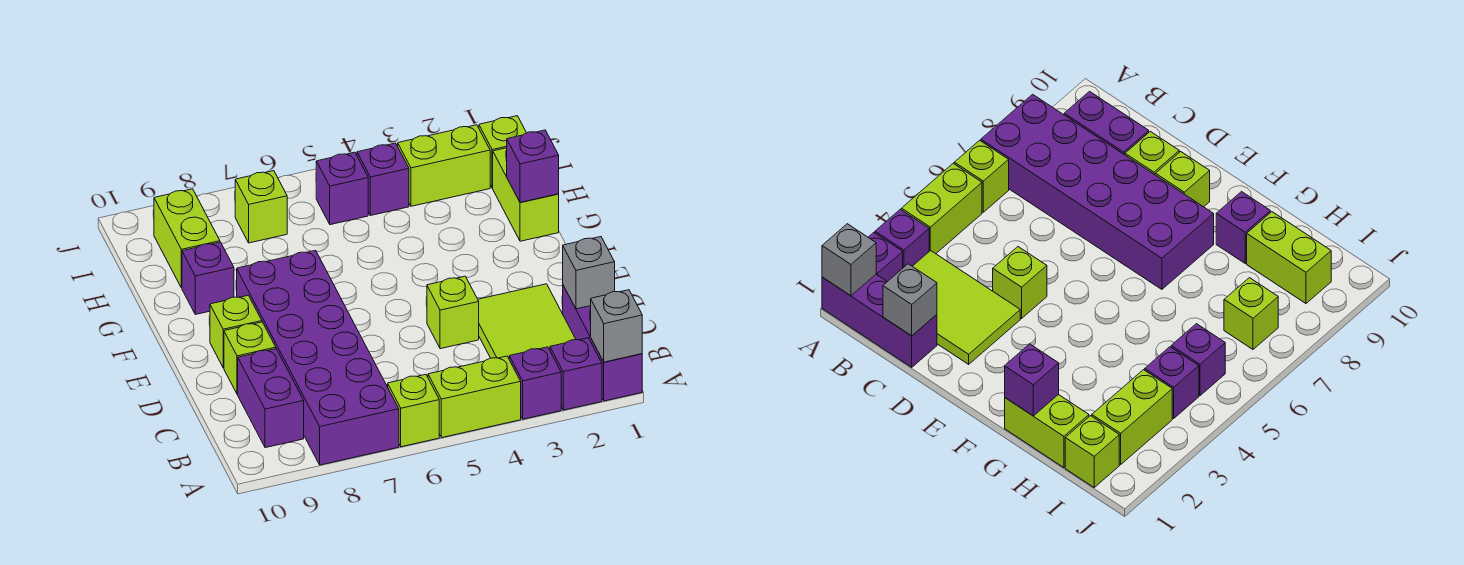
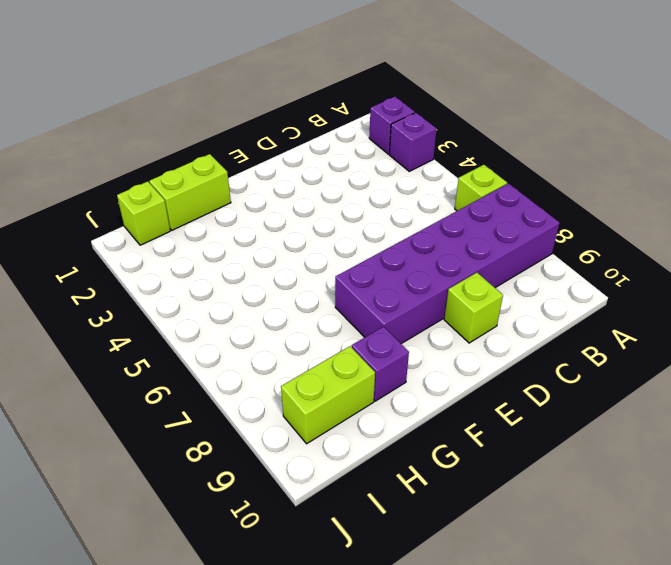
none -> purple 1x3 brick [563,286,642,401]
none -> lime 1x2 brick [428,356,521,438]
none -> lime 2x3 tile [478,284,576,358]

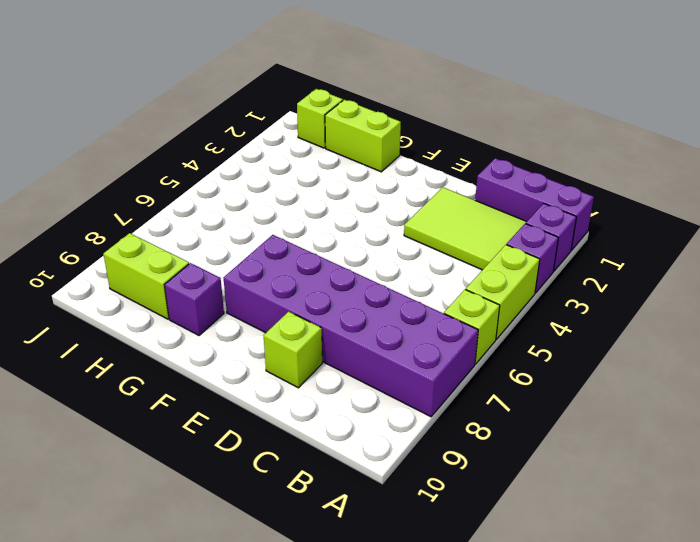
none -> purple 1x2 brick [238,349,304,448]
none -> lime 1x1 brick [427,276,479,349]
none -> lime 1x1 brick [210,296,262,368]

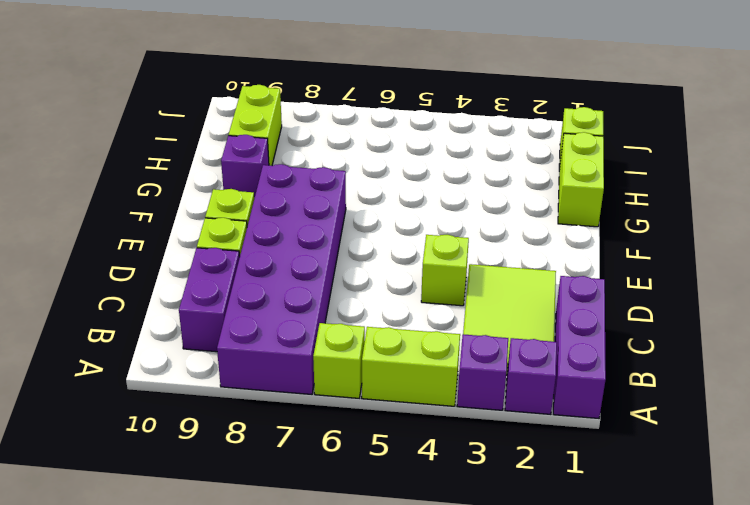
none -> lime 1x2 brick [398,125,490,206]
none -> purple 1x1 brick [357,143,409,216]
none -> purple 1x1 brick [316,152,368,225]

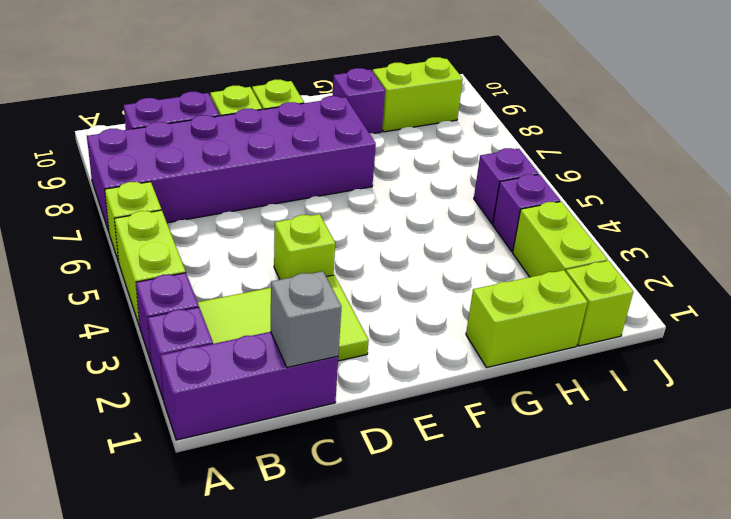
none -> lime 1x1 brick [235,171,287,243]
none -> grey 1x1 brick [591,290,642,362]
none -> purple 1x1 brick [507,130,559,203]

